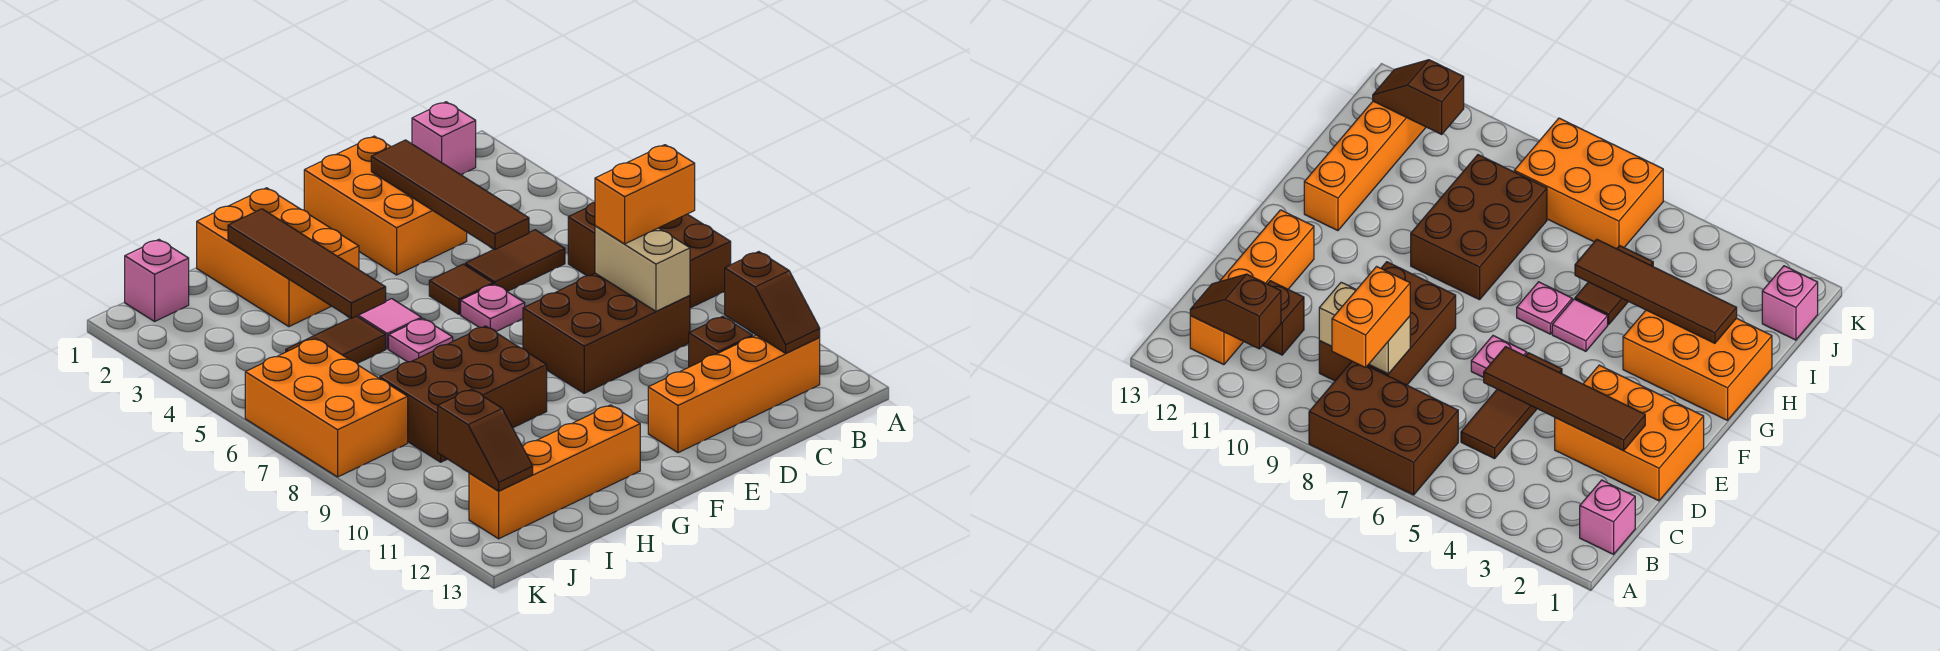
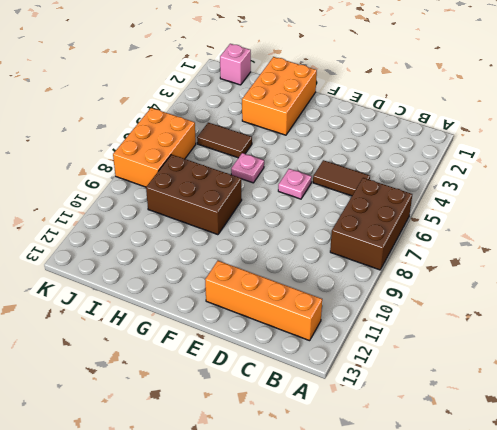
none -> pink 1x1 brick [412,102,476,175]
none -> brown 2x3 brick [523,273,690,393]
none -> brown 1x1 brick [689,316,753,367]

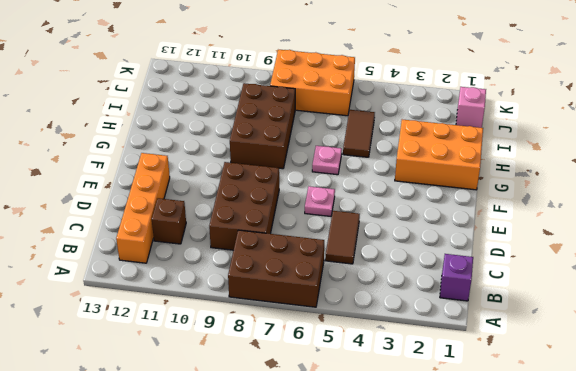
purple 1x1 brick [440,254,473,301] -> pink 1x1 brick [412,102,476,175]
none -> orange 2x3 brick [304,136,467,275]
none -> brown 1x1 tile [429,264,493,314]
none -> pink 1x1 tile [358,299,421,349]

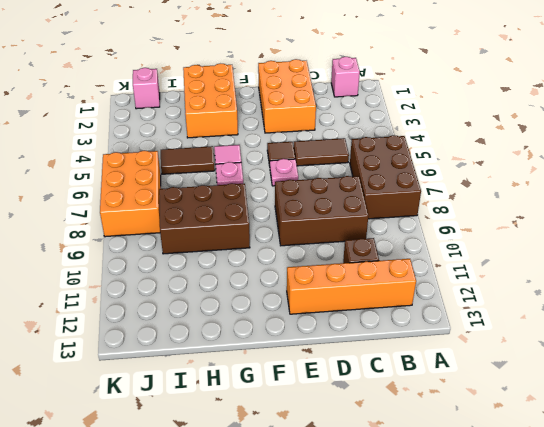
none -> orange 1x4 brick [469,405,640,539]
none -> brown 1x2 slope [725,252,820,353]
none -> tan 1x2 brick [595,226,690,311]

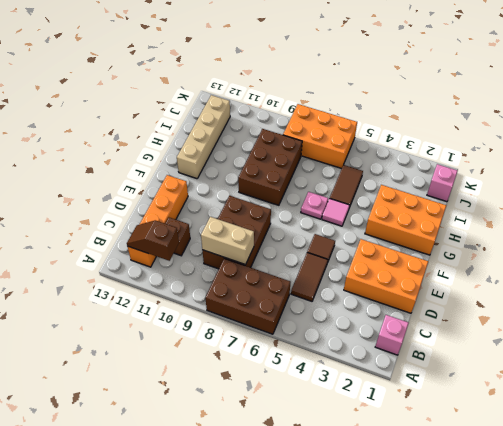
tan 1x4 brick [177,95,230,179] -> orange 1x4 brick [469,405,640,539]
none -> pink 1x1 plate [461,284,525,331]
none -> brown 1x4 tile [371,140,529,249]
none -> brown 1x4 tile [228,209,386,318]

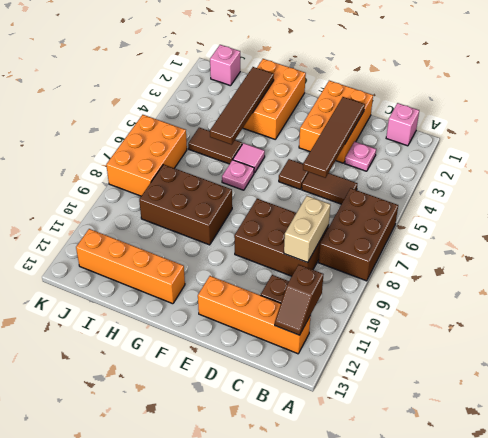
pink 1x1 plate [345,142,376,171] -> pink 1x1 plate moved to [461,284,525,331]
none -> brown 1x2 slope [438,389,533,491]
none -> orange 1x2 brick [595,145,695,244]

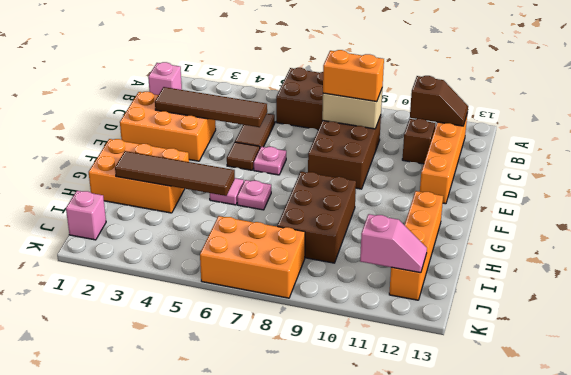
orange 1x2 brick [323,50,384,102] -> orange 1x2 brick turned to [595,145,695,244]
pink 1x2 slope [360,214,427,273] -> brown 1x2 slope [438,389,533,491]
none -> brown 1x2 tile [286,316,386,363]

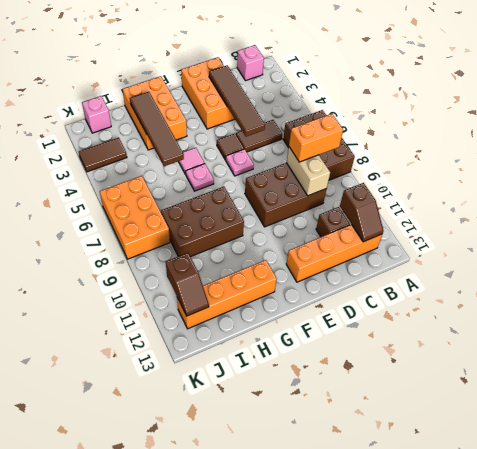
brown 1x2 tile [79,138,127,172] -> brown 1x2 tile moved to [286,316,386,363]

